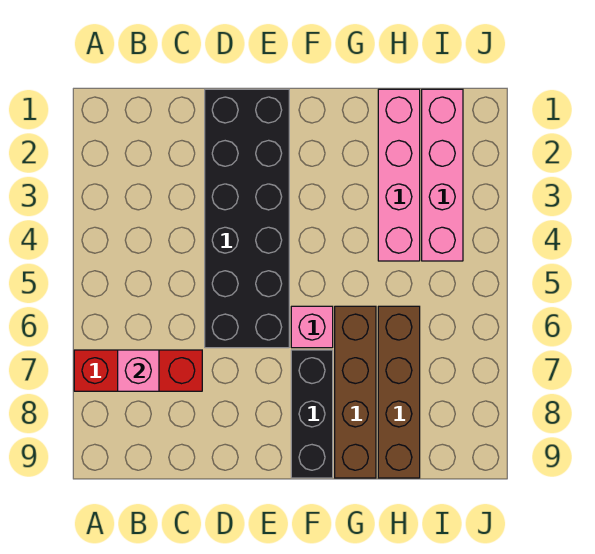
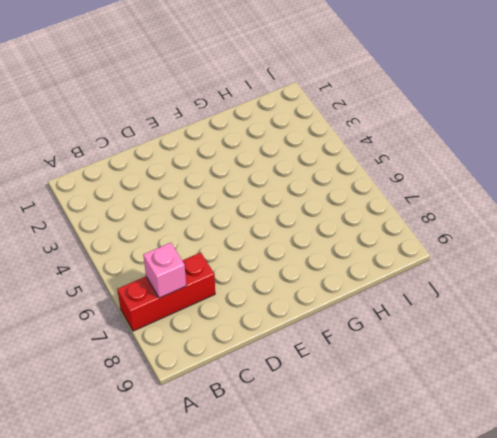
none -> black 2x6 brick [205,89,289,348]
none -> pink 1x1 brick [291,306,333,348]

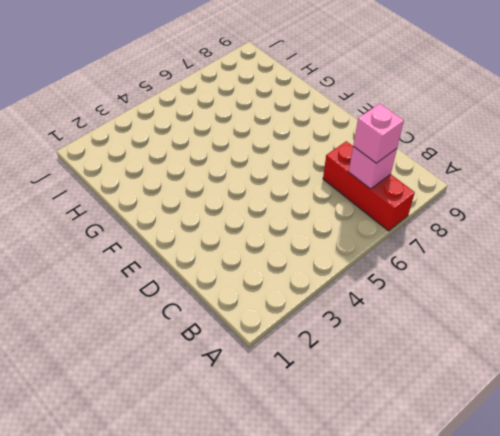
pink 1x1 brick [353,103,404,163] -> pink 1x1 brick moved to [291,306,333,348]
none -> black 2x6 brick [205,89,289,348]
none -> black 1x3 brick [291,350,333,478]

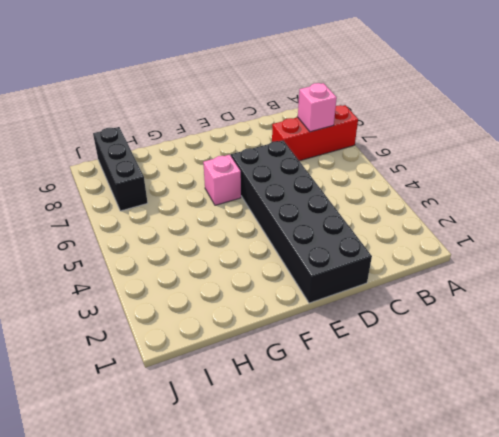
black 1x3 brick [93,127,148,211] -> black 1x3 brick moved to [291,350,333,478]
none -> brown 1x4 brick [335,306,376,478]
none -> pink 1x4 brick [378,89,420,261]

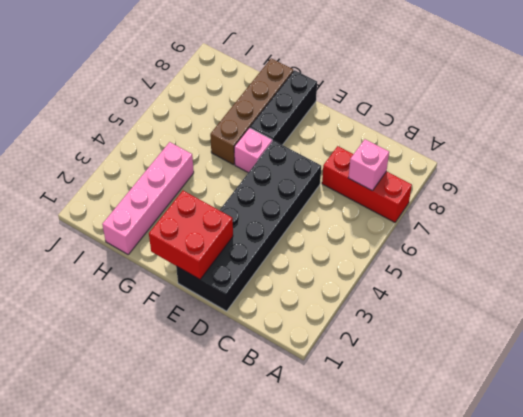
red 2x2 brick [149,191,233,279] -> none
none -> brown 1x4 brick [378,306,420,478]
none -> pink 1x4 brick [422,89,463,261]

